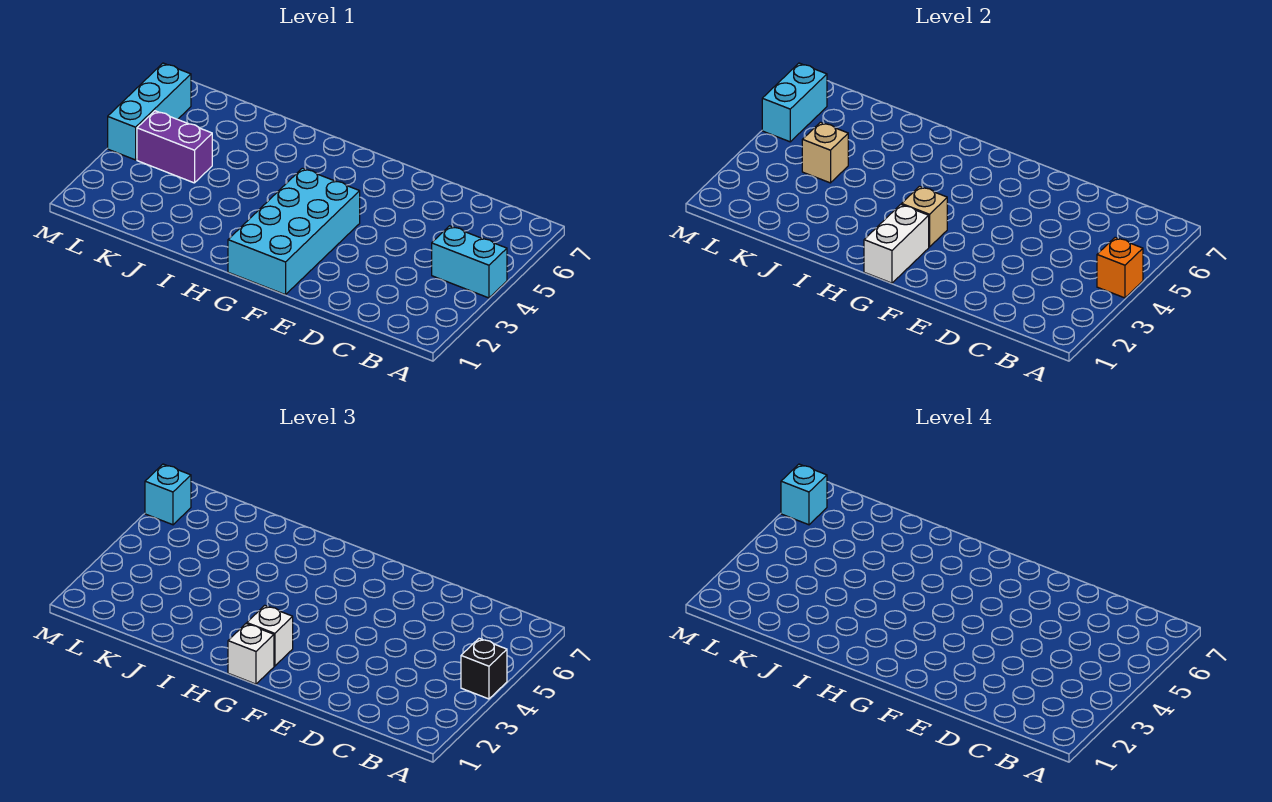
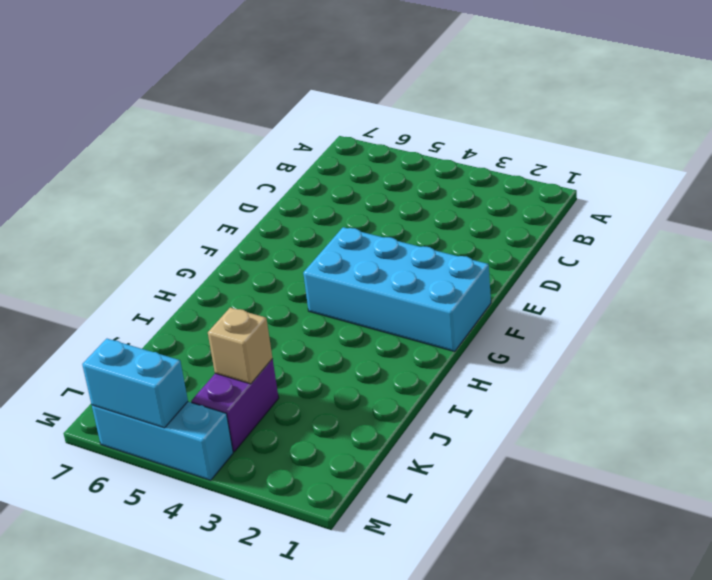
none -> cyan 1x2 brick [432,226,507,298]
none -> orange 1x1 brick [1097,237,1143,298]
none -> white 1x2 brick [864,204,929,283]

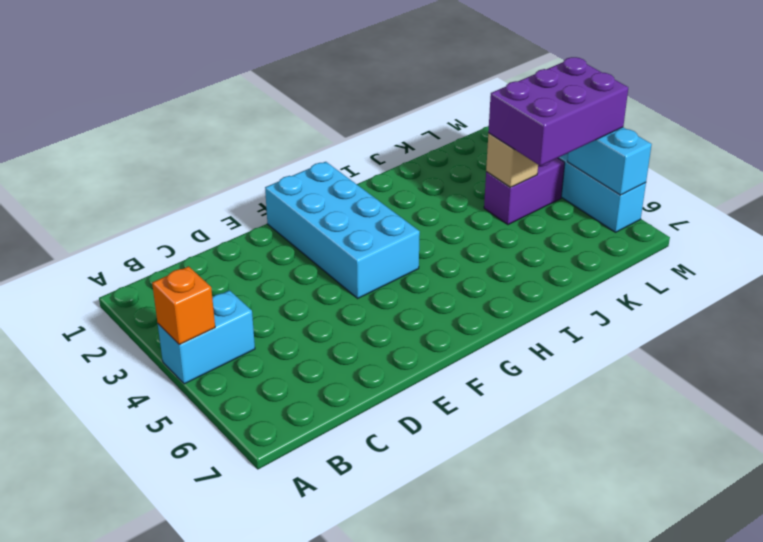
purple 2x3 brick [488,57,628,166] -> none
none -> white 1x2 brick [864,204,929,283]
none -> tan 1x1 brick [902,186,947,247]
none -> black 1x1 brick [461,638,507,699]

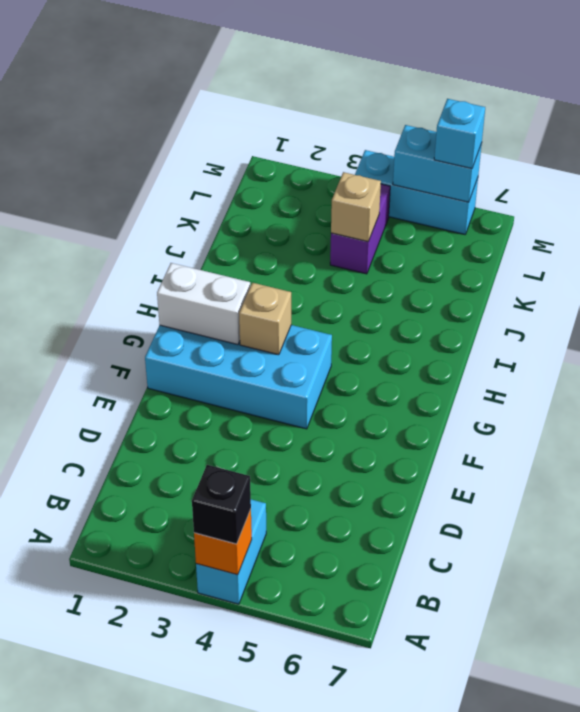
none -> white 1x1 brick [228,624,274,684]
none -> white 1x1 brick [247,605,293,666]
none -> cyan 1x1 brick [781,464,827,525]

